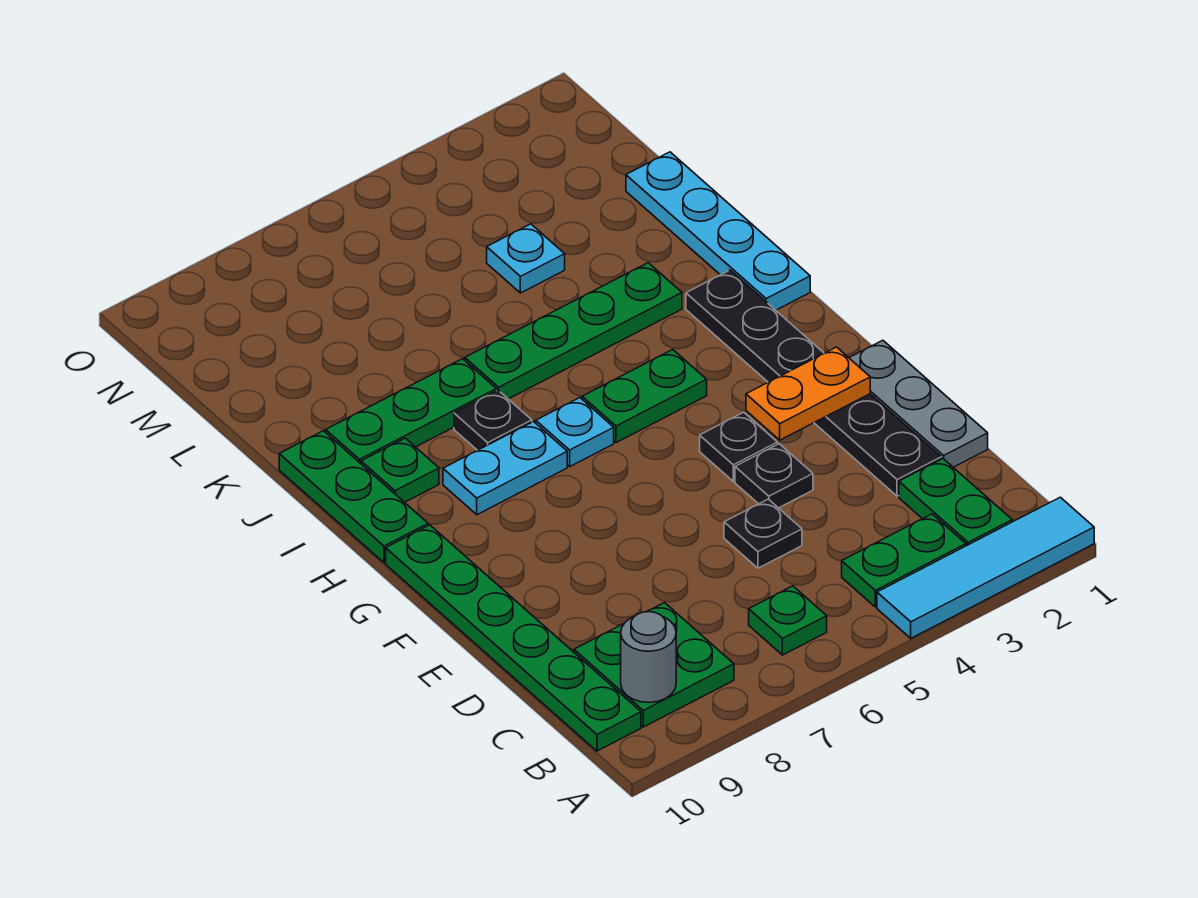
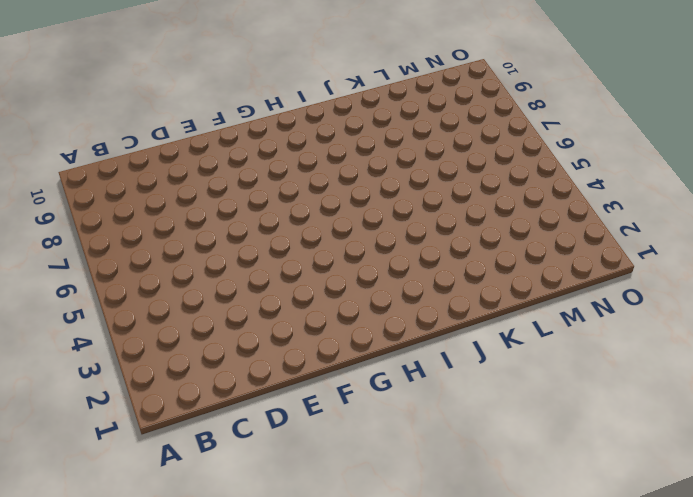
none -> cyan 1x4 tile [877,497,1094,638]
none -> green 1x2 plate [899,459,1012,546]
none -> green 1x2 plate [842,514,966,607]

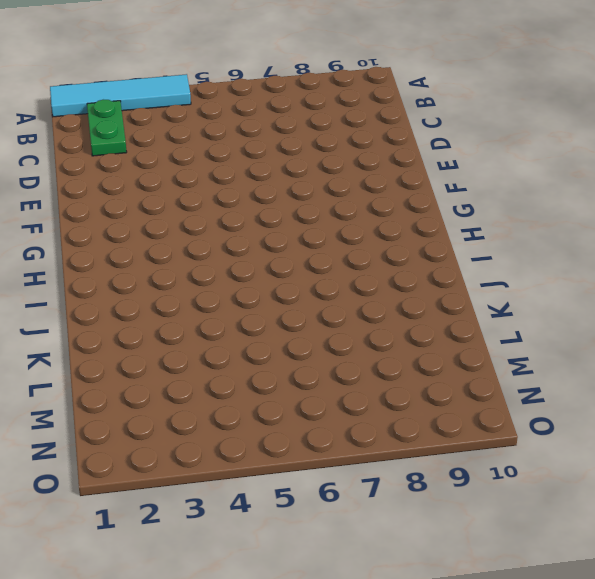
none -> green 1x2 plate [842,514,966,607]
none -> green 1x1 plate [749,586,827,655]
none -> green 2x2 plate [574,603,734,727]

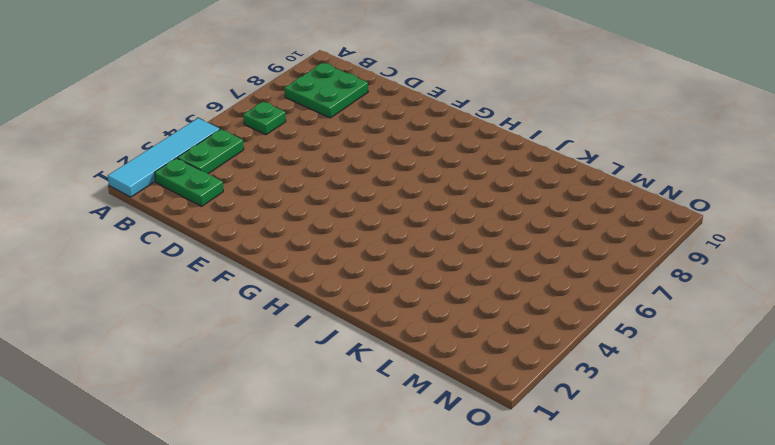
none -> green 1x6 plate [386,525,641,751]
none -> grey 1x3 plate [849,340,988,467]
none -> black 1x6 plate [686,270,941,496]

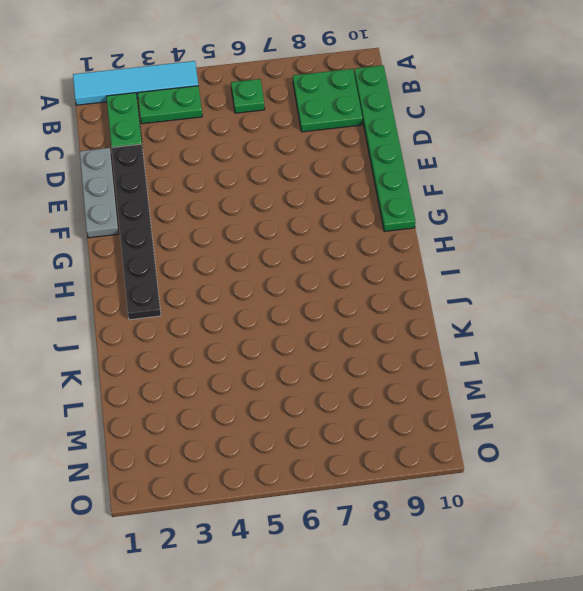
none -> black 1x1 plate [724,499,802,568]
none -> black 1x1 plate [735,444,813,508]
none -> black 1x1 plate [700,412,778,481]

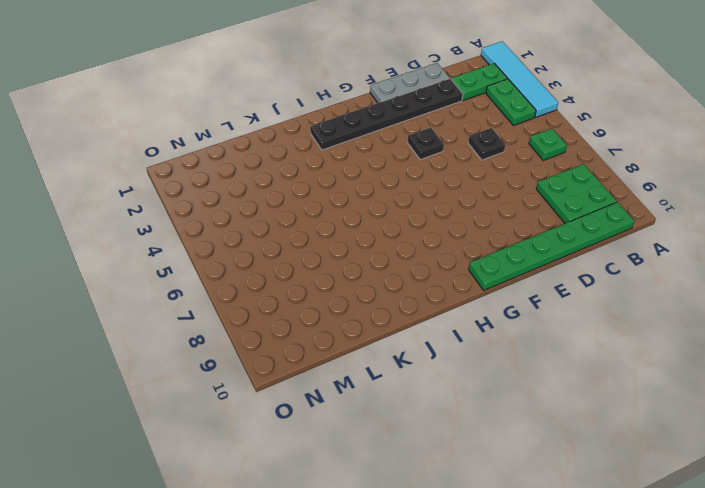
none -> black 1x1 plate [735,444,813,508]
none -> green 1x2 plate [582,350,707,443]
none -> cyan 1x1 plate [536,398,614,466]

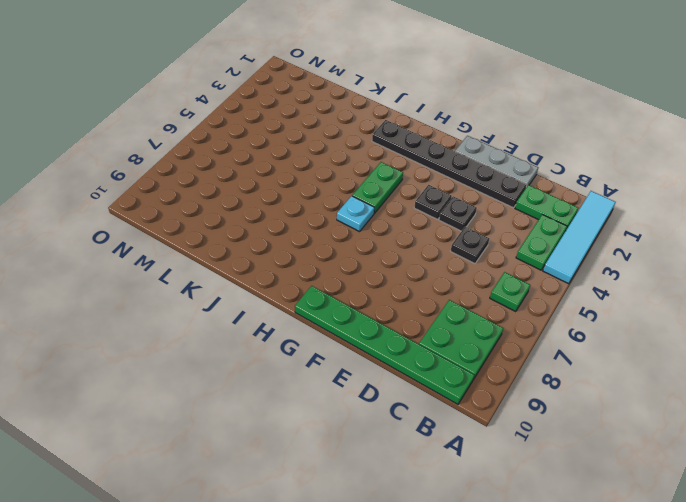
none -> cyan 1x2 plate [443,422,567,515]
none -> green 1x3 plate [279,431,428,563]
none -> cyan 1x4 plate [626,152,810,310]

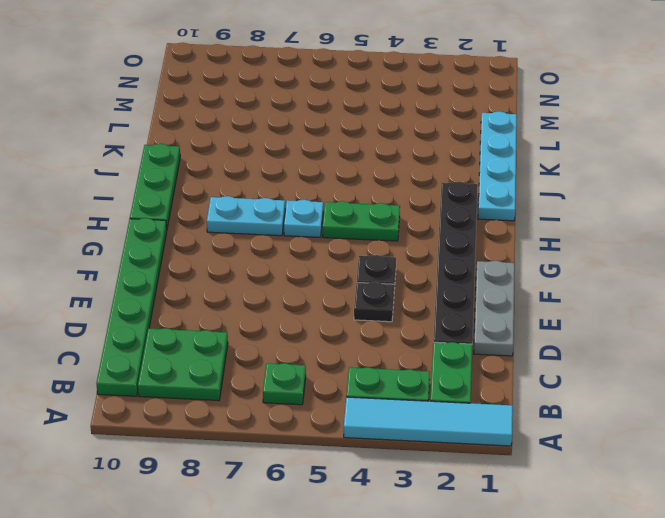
none -> black 1x1 plate [724,499,802,568]
none -> black 1x1 plate [454,390,532,450]
none -> green 1x1 plate [361,438,439,502]

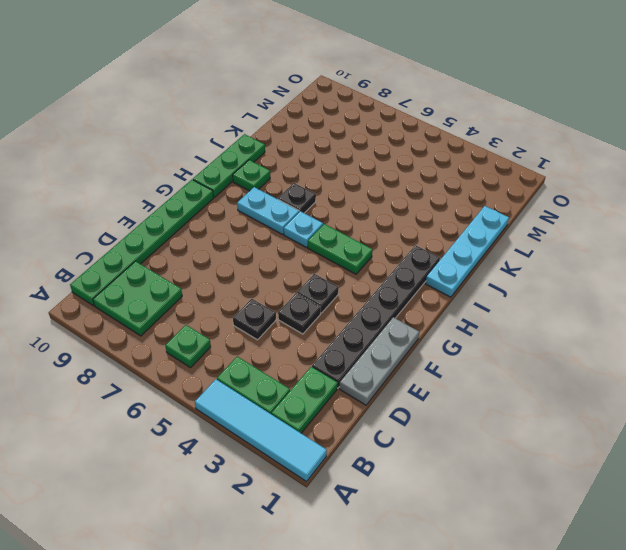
none -> green 1x4 plate [465,263,682,399]
none -> green 1x3 plate [326,359,496,464]
none -> cyan 1x1 plate [487,224,565,293]

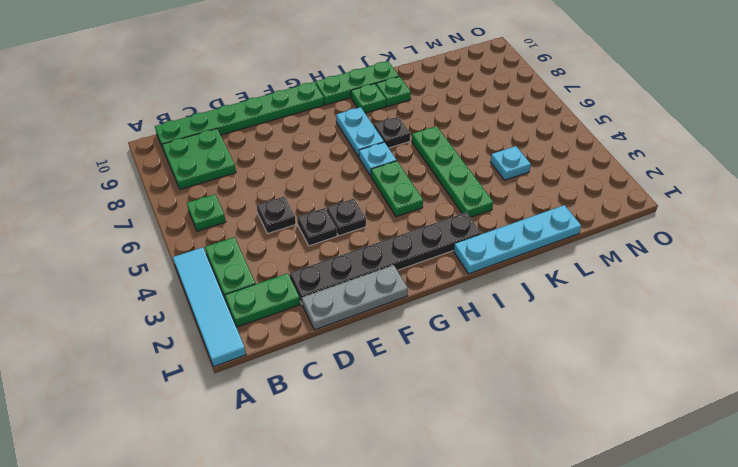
green 1x1 plate [376,77,411,107] -> green 1x3 plate [326,359,496,464]
none -> grey 1x1 round brick [621,612,676,702]
none -> orange 1x2 plate [746,347,870,440]

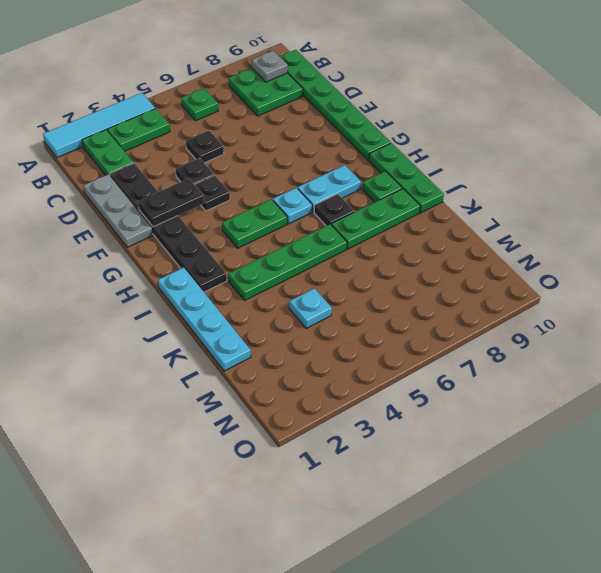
grey 1x1 plate [252,51,288,82] -> grey 1x1 round brick [621,612,676,702]
black 1x2 plate [138,178,204,227] -> orange 1x2 plate [746,347,870,440]

